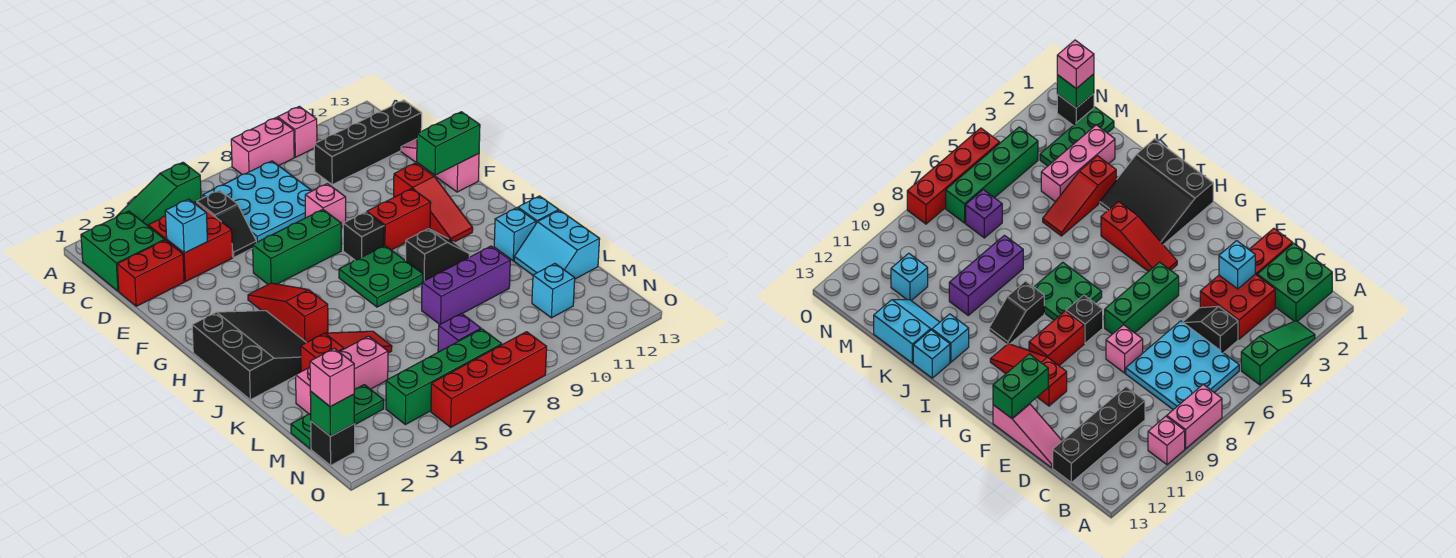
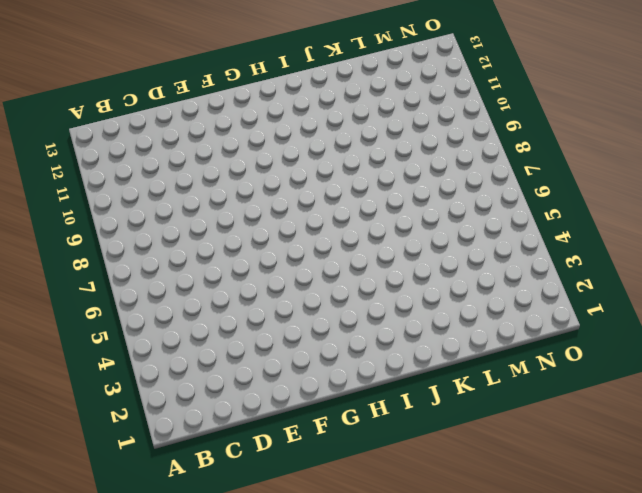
none -> green 1x3 slope [116,162,201,226]
none -> pink 1x2 brick [231,117,294,175]
none -> pink 1x1 brick [278,106,317,157]
none -> green 2x2 brick [81,211,165,291]

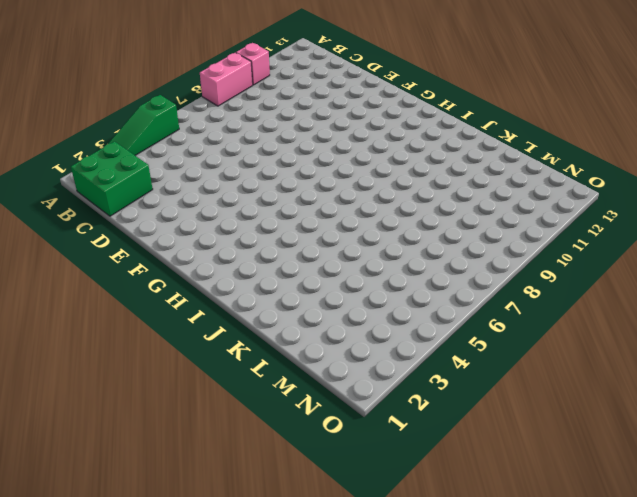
none -> cyan 3x3 plate [203,161,312,242]
none -> red 2x2 brick [148,202,233,282]
none -> black 1x2 slope [197,190,256,257]
none -> black 1x4 brick [314,100,422,185]

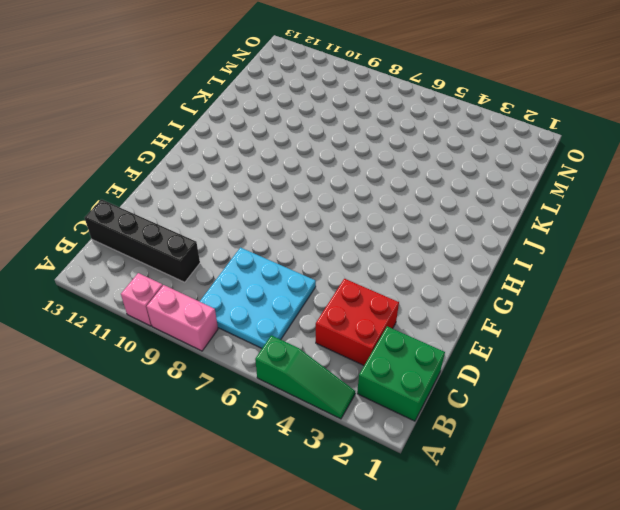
none -> black 1x2 slope [197,190,256,257]
none -> red 1x2 brick [117,240,184,306]
none -> pink 1x3 slope [401,139,479,192]
none -> pink 1x1 brick [305,184,346,227]

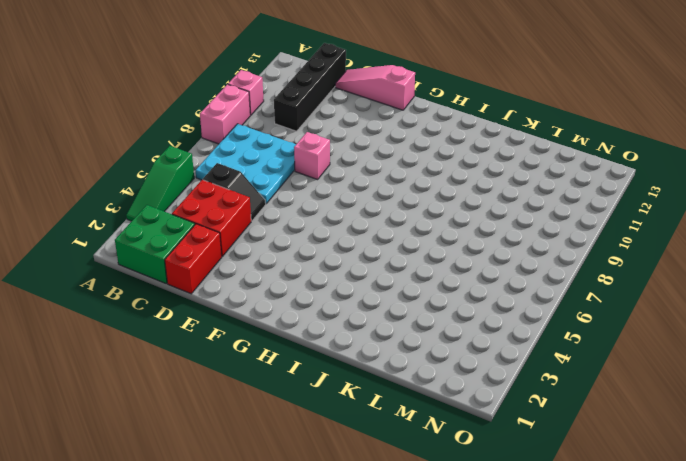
none -> green 1x3 brick [253,210,341,284]
none -> red 1x3 slope [394,163,473,242]
none -> red 1x3 slope [248,283,328,343]
none -> black 1x1 brick [343,212,384,260]

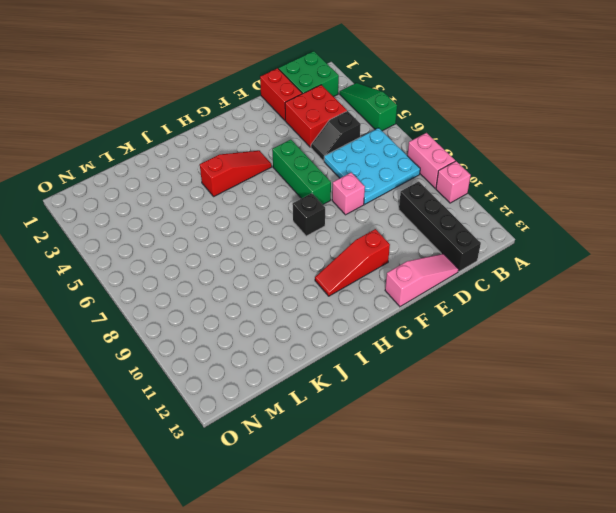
none -> red 1x2 brick [367,189,431,250]
none -> black 3x3 slope [192,311,306,400]
none -> green 2x2 plate [339,246,423,307]
none -> black 1x2 slope [406,229,469,281]

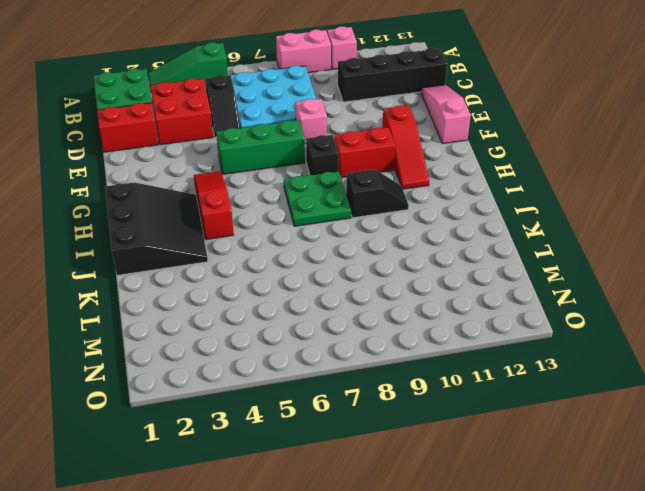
none -> cyan 1x1 brick [494,208,536,261]
none -> cyan 1x1 brick [518,196,559,223]
none -> red 1x3 slope [301,331,392,372]
none -> purple 1x3 brick [422,246,510,324]

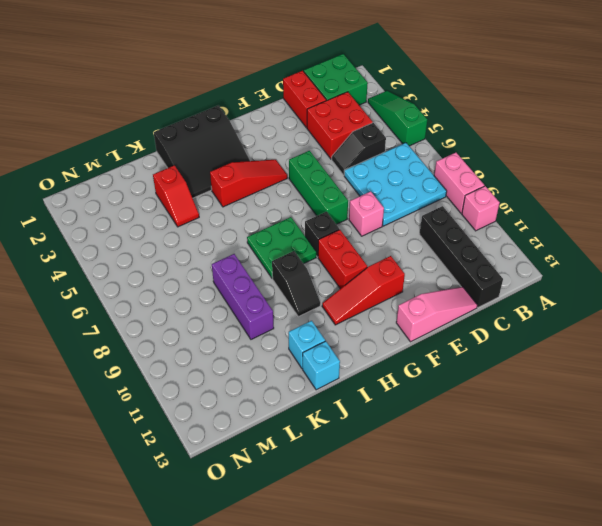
red 1x2 slope [153,165,199,227] -> red 1x3 slope [301,331,392,372]
none -> cyan 2x2 slope [514,210,600,279]
none -> pink 1x3 brick [296,336,388,414]
none -> green 1x3 plate [291,385,384,449]
none -> purple 1x1 brick [438,313,481,352]

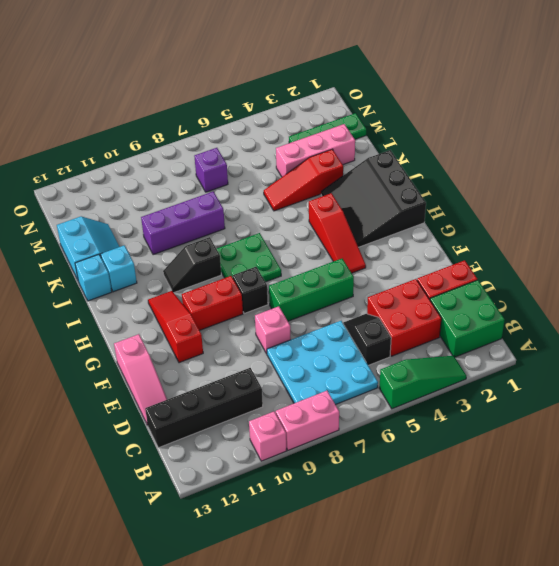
none -> cyan 1x1 brick [532,264,575,318]
none -> black 1x1 brick [311,421,355,465]
none -> green 1x4 brick [386,329,502,425]
none -> red 1x4 brick [431,332,547,427]

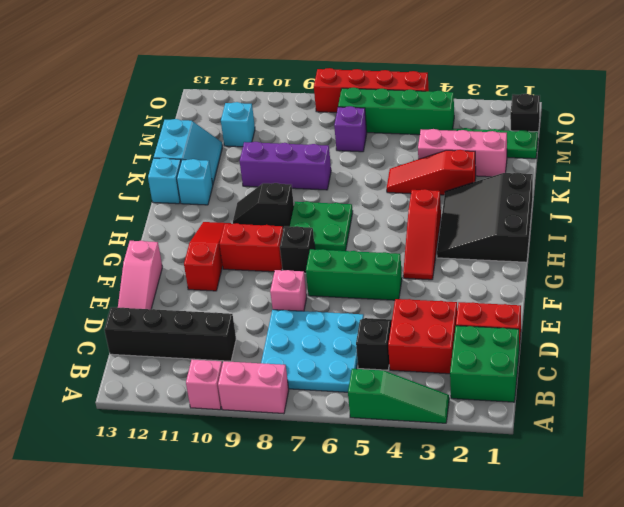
none -> cyan 1x1 brick [165,199,207,253]
none -> green 1x2 brick [417,112,480,175]
none -> green 1x1 brick [310,392,354,436]
none -> pink 1x1 brick [310,348,354,407]

